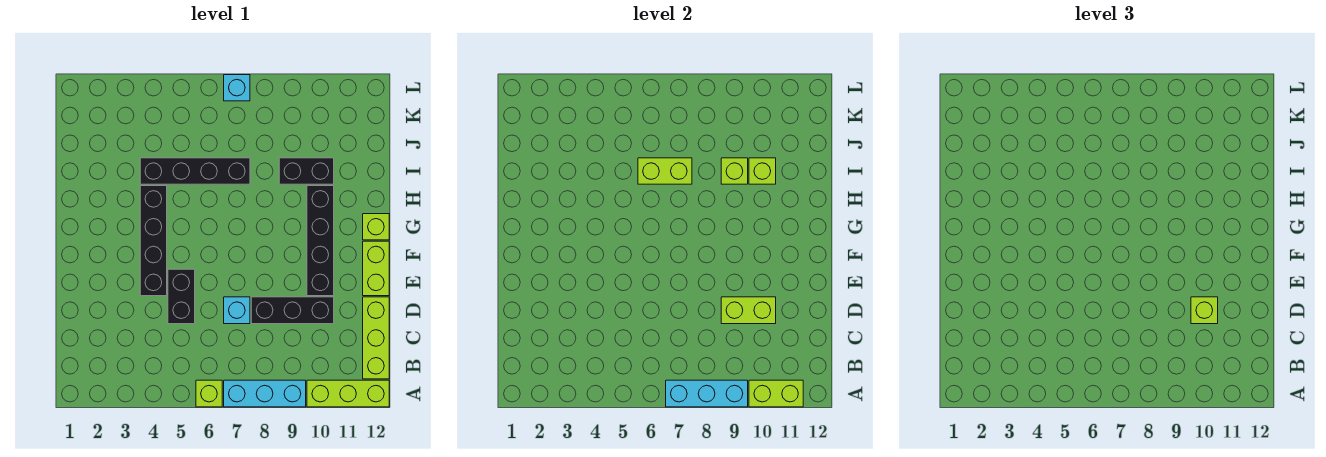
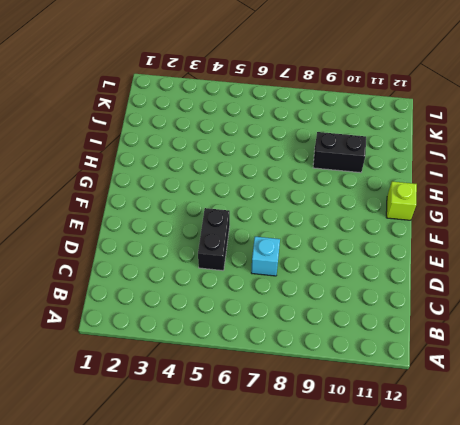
none -> lime 1x1 brick [196,380,222,407]
none -> cyan 1x3 brick [224,380,306,407]
none -> lime 1x3 brick [307,380,389,407]

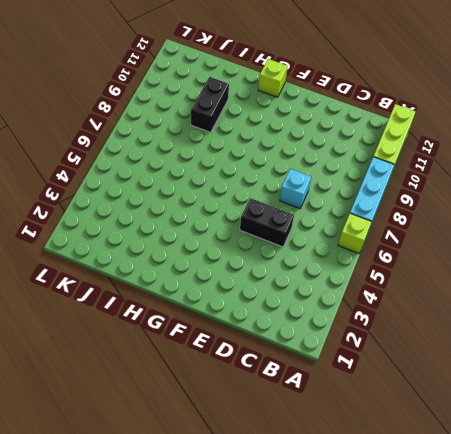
none -> lime 1x3 brick [363,297,389,379]
none -> black 1x3 brick [251,297,334,324]
none -> black 1x4 brick [140,186,167,296]

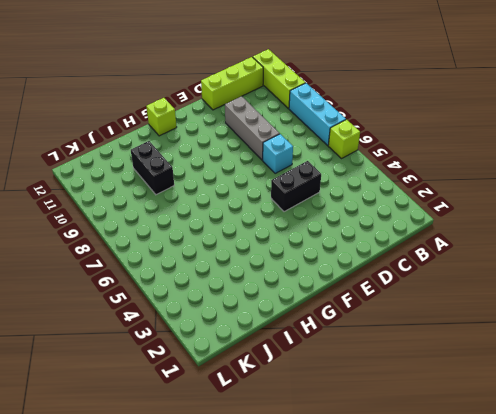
grey 1x3 brick [225,96,280,160] -> black 1x3 brick [251,297,334,324]
none -> black 1x4 brick [140,186,167,296]
none -> black 1x4 brick [307,186,334,296]
none -> lime 1x2 brick [363,241,389,296]

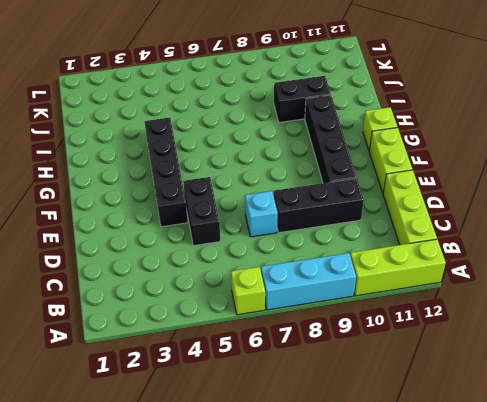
none -> black 1x4 brick [140,158,250,184]
none -> cyan 1x1 brick [224,75,250,101]
none -> cyan 1x3 brick [666,380,748,407]

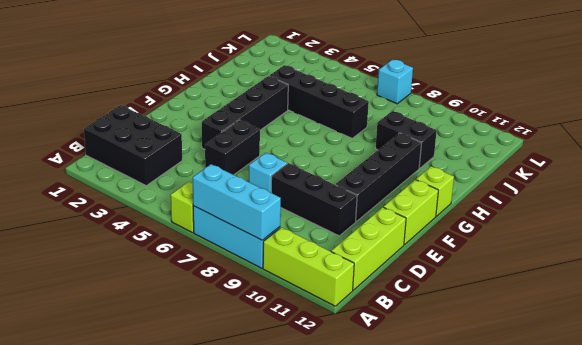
black 2x3 brick [84,105,182,186] -> none
none -> lime 1x2 brick [749,380,803,407]
none -> lime 1x2 brick [721,297,776,324]
none -> lime 1x2 brick [638,158,692,184]

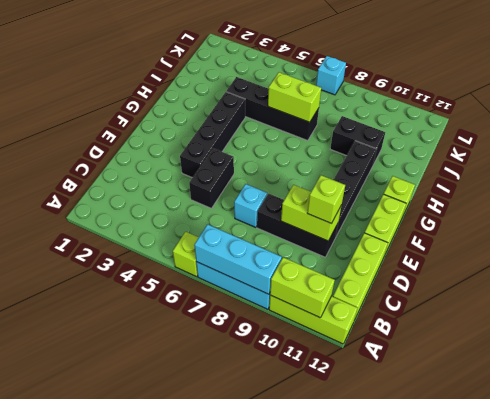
none -> lime 1x1 brick [721,158,748,184]
none -> lime 1x1 brick [749,158,776,184]

